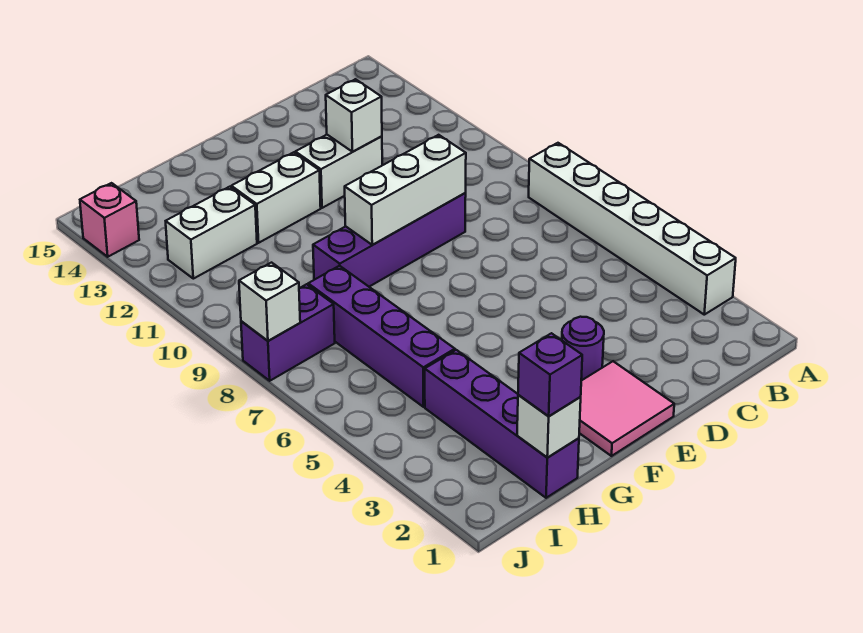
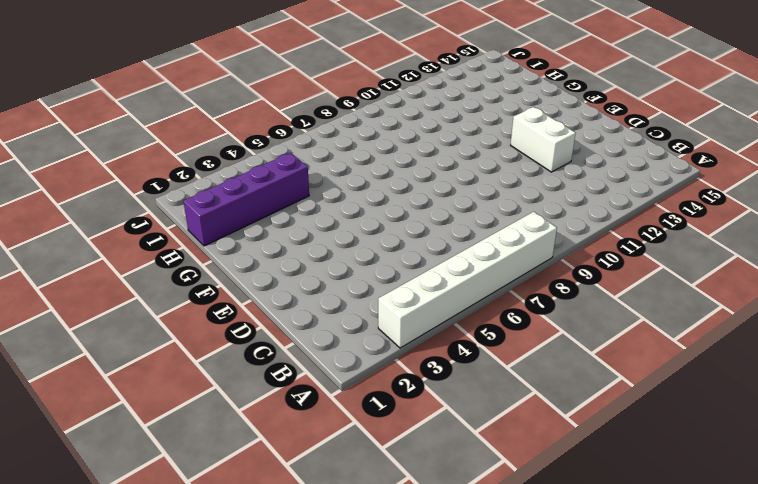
none -> purple 1x4 brick [313,193,466,287]
none -> pink 2x2 tile [579,361,674,456]
none -> purple 1x1 round brick [562,317,604,381]

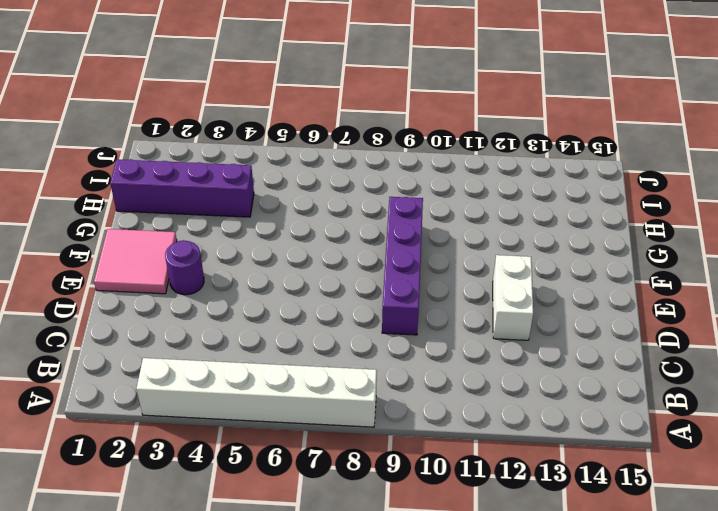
none -> white 1x2 brick [231,152,321,243]
none -> purple 1x4 brick [308,266,455,407]
none -> white 1x2 brick [166,187,257,279]

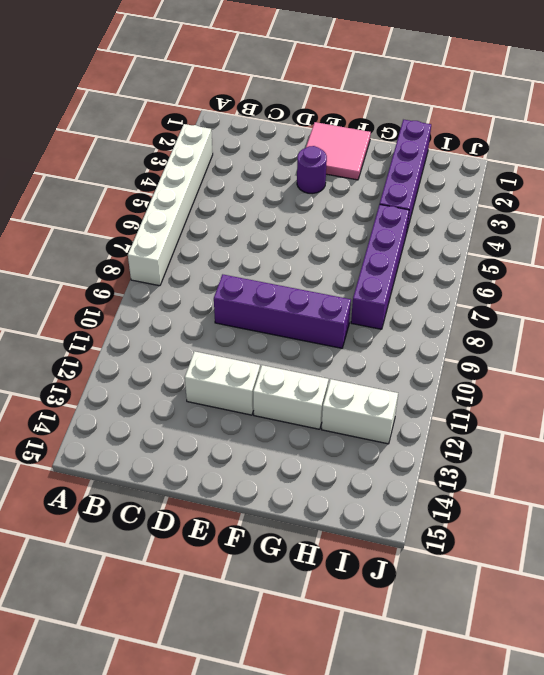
none -> purple 1x2 brick [241,284,335,381]
none -> pink 1x1 brick [80,183,139,257]
none -> white 1x3 brick [345,135,466,245]

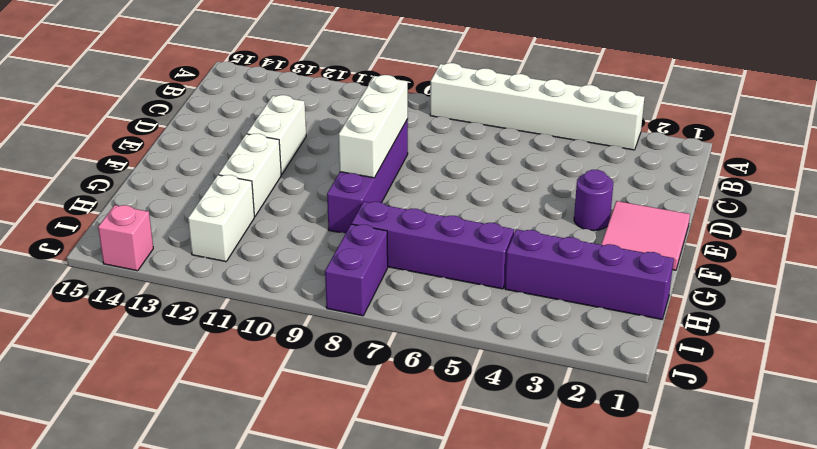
none -> white 1x1 brick [326,79,382,152]
none -> white 1x1 brick [517,395,581,457]
none -> white 1x1 brick [239,263,300,341]

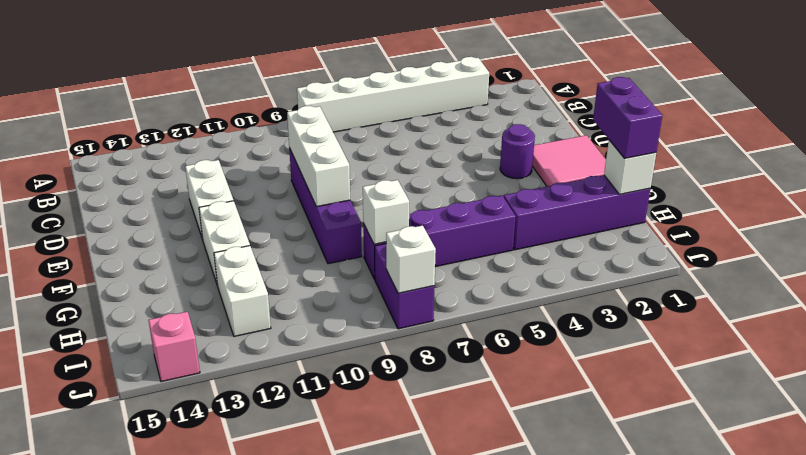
purple 1x2 brick [593,77,662,158] -> purple 1x1 brick [518,333,582,416]
white 1x1 brick [363,180,409,244] -> white 1x1 brick moved to [326,79,382,152]

